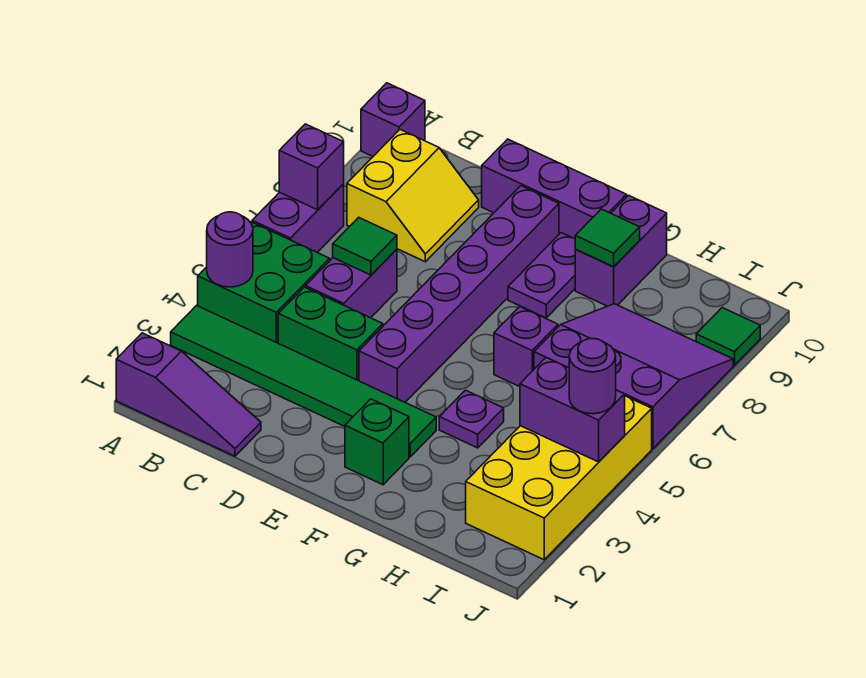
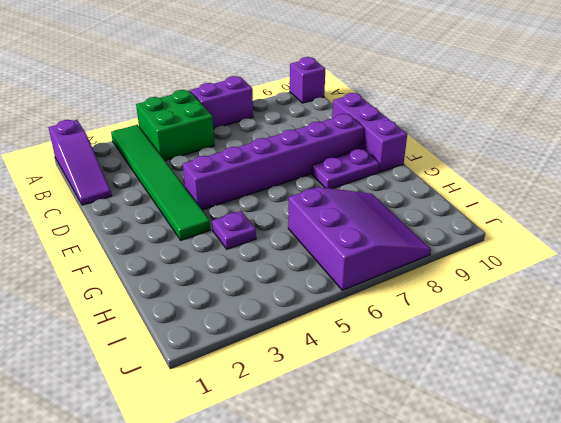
none -> yellow 2x2 slope [347,130,479,262]
none -> green 1x2 brick [278,287,383,381]
none -> purple 1x2 brick [306,249,397,318]

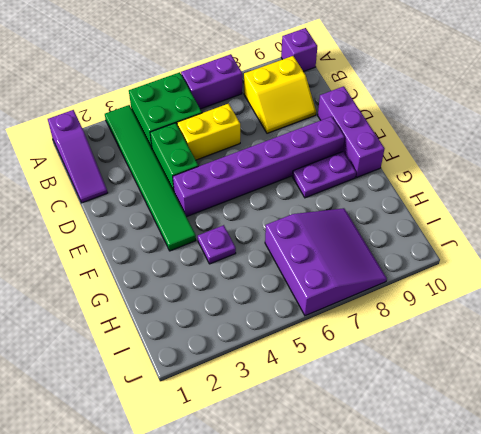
yellow 1x2 brick [177,104,240,160] -> purple 1x2 brick [306,249,397,318]
none -> green 1x1 brick [345,399,409,485]
none -> purple 1x1 brick [494,307,558,387]
none -> purple 1x2 brick [575,195,667,306]

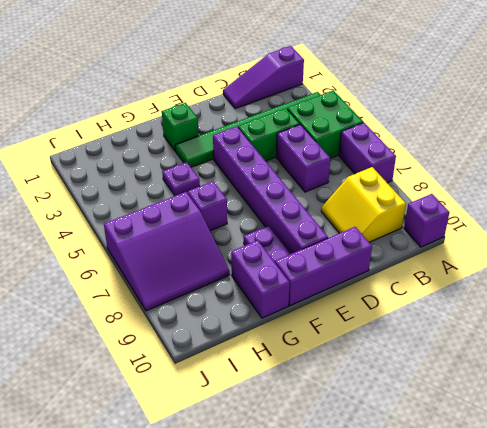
none -> yellow 2x4 brick [466,396,652,560]
none -> green 1x1 tile [696,308,760,365]
none -> purple 1x1 round brick [207,212,253,287]

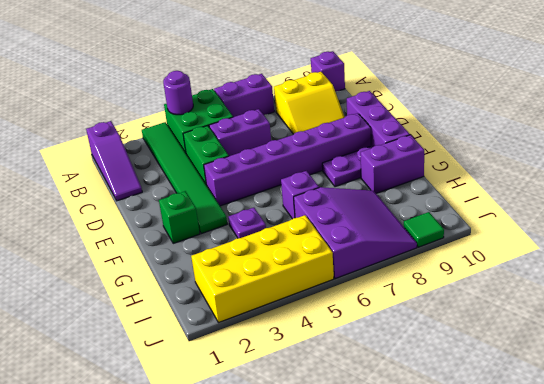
none -> purple 1x1 brick [279,124,344,210]
none -> green 1x1 tile [333,217,397,275]
none -> green 1x1 tile [575,209,640,267]

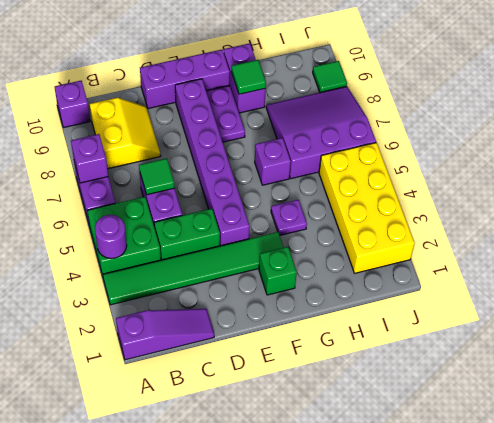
none -> purple 1x2 brick [520,358,625,462]
none -> purple 1x1 round brick [569,339,616,414]

